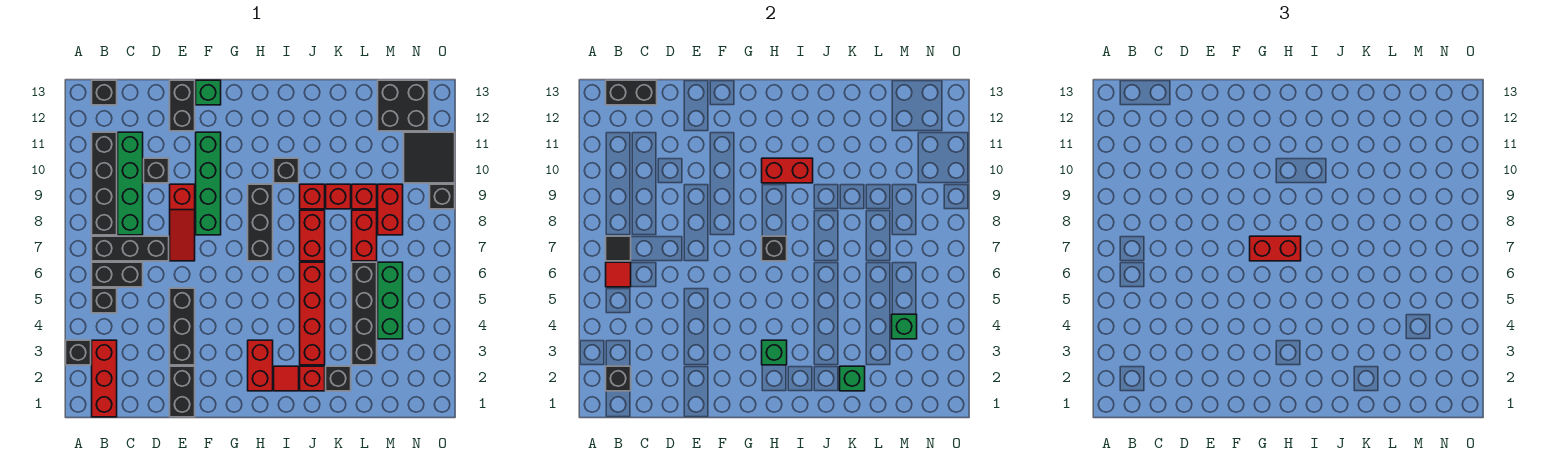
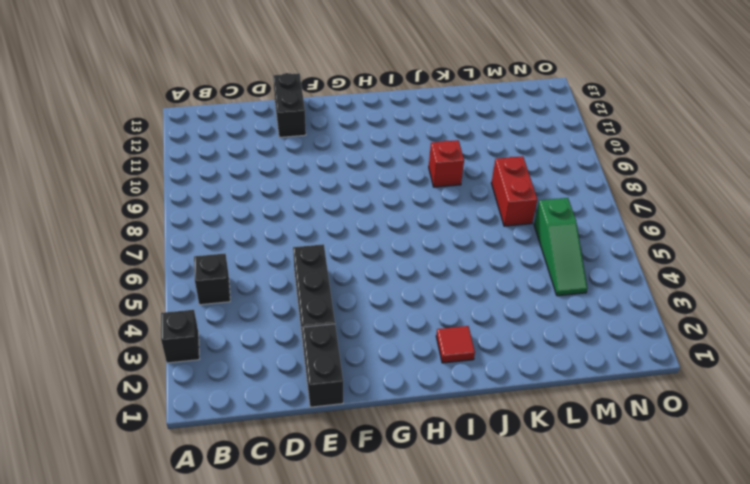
green 1x3 slope [534,198,587,296] -> green 1x3 brick [378,262,403,339]
none -> red 1x3 brick [92,340,117,417]
none -> black 1x2 brick [92,262,143,287]
none -> black 1x3 brick [92,236,169,261]
none -> black 1x4 brick [92,132,117,235]

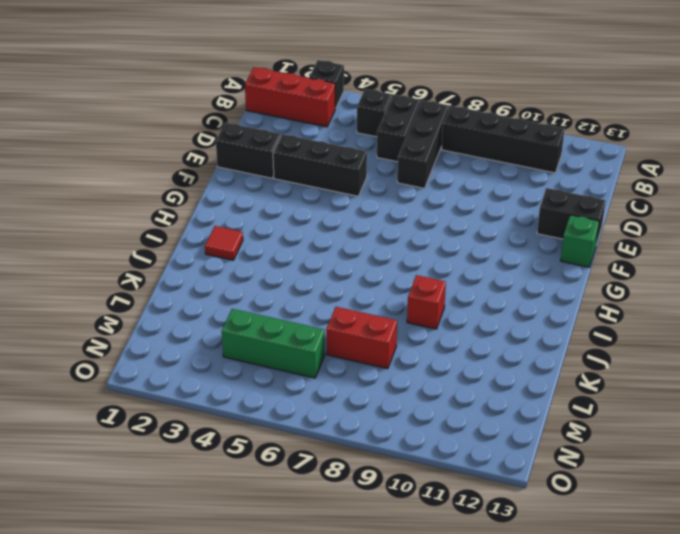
none -> black 1x1 brick [92,80,117,105]
none -> green 1x4 brick [118,132,143,235]
none -> black 1x1 brick [144,158,169,183]
none -> red 1x3 slope [170,184,195,261]

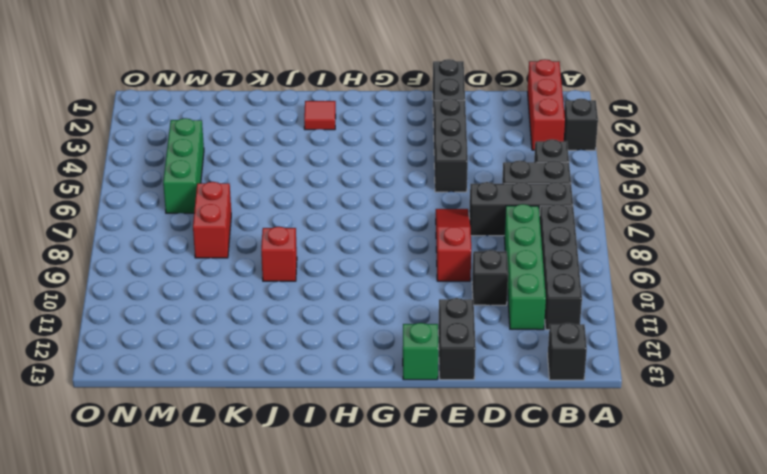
none -> green 1x4 brick [196,132,221,235]
none -> red 1x2 brick [248,340,273,391]
none -> black 1x3 brick [248,184,273,261]
none -> black 1x1 brick [274,158,299,183]

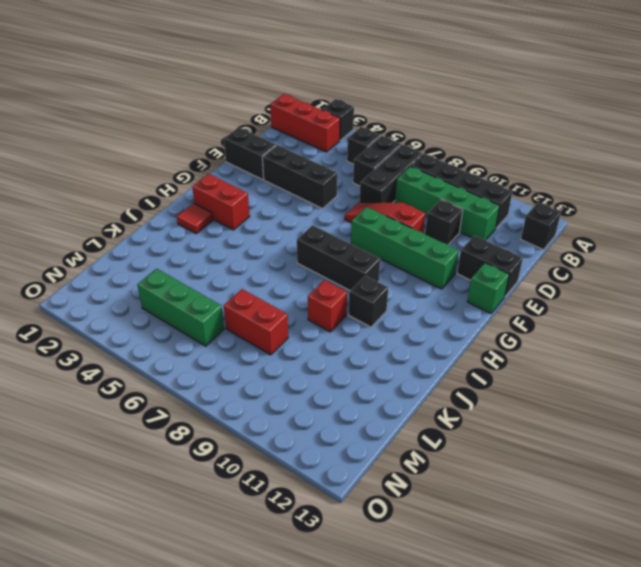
none -> red 1x1 brick [300,366,325,391]
none -> red 1x4 brick [300,262,325,365]
none -> red 1x2 brick [300,210,325,261]
none -> black 1x1 brick [326,366,351,391]

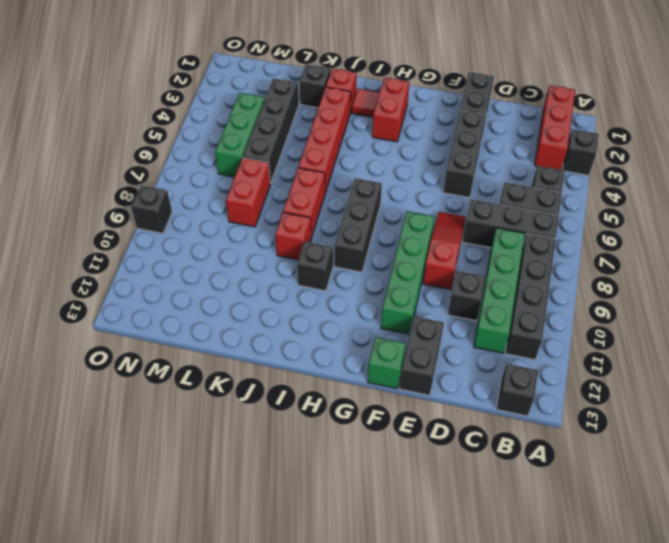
none -> red 1x1 brick [326,184,351,209]
none -> red 1x1 brick [352,184,377,209]
none -> red 1x2 brick [378,184,403,235]
none -> black 2x2 brick [378,80,429,131]

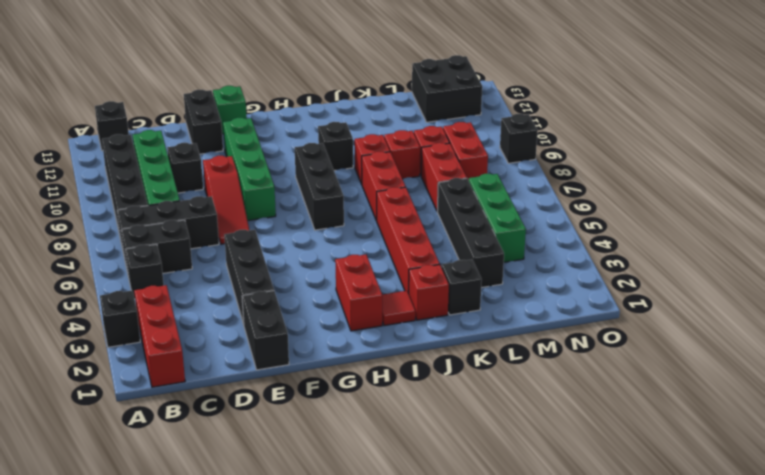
none -> black 2x2 tile [404,132,455,183]
none -> black 1x1 brick [606,366,631,391]
none -> red 1x1 tile [606,262,631,287]
none -> black 1x1 tile [606,236,631,261]

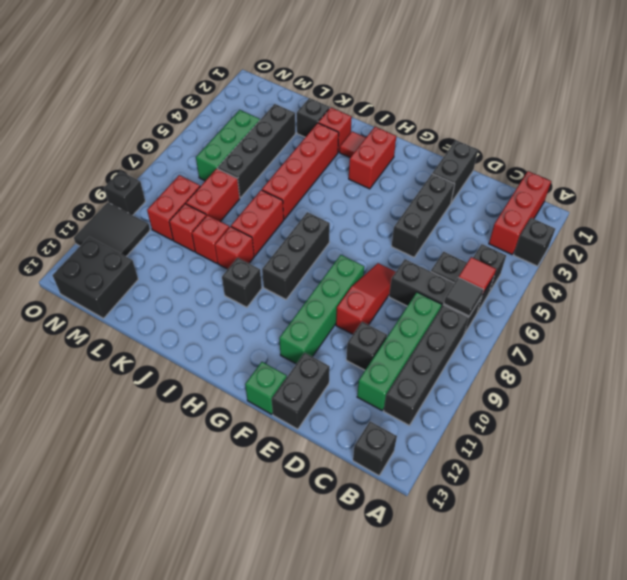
none -> black 1x1 brick [606,366,631,391]
none -> black 1x2 brick [606,80,657,105]
none -> green 1x1 brick [762,340,787,365]
none -> black 1x1 brick [762,236,787,261]

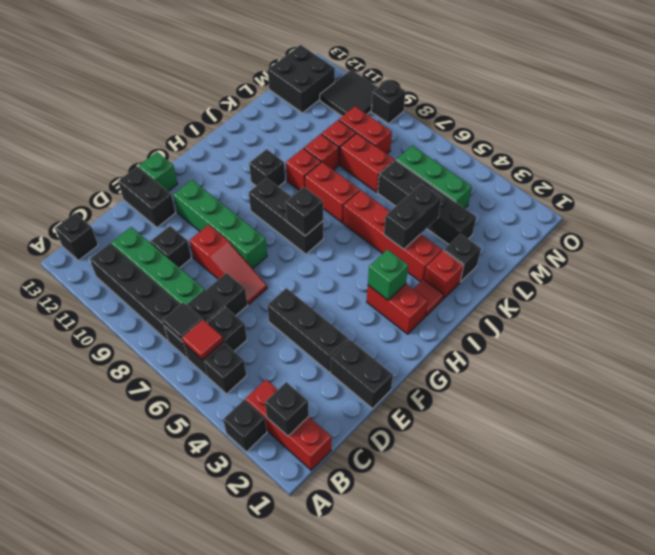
black 1x2 brick [384,184,442,249] -> black 1x2 brick moved to [606,80,657,105]
none -> red 1x2 brick [762,158,813,183]
none -> green 1x1 brick [840,366,865,391]
none -> green 1x1 brick [892,314,917,339]
none -> red 1x2 brick [1250,236,1301,261]

